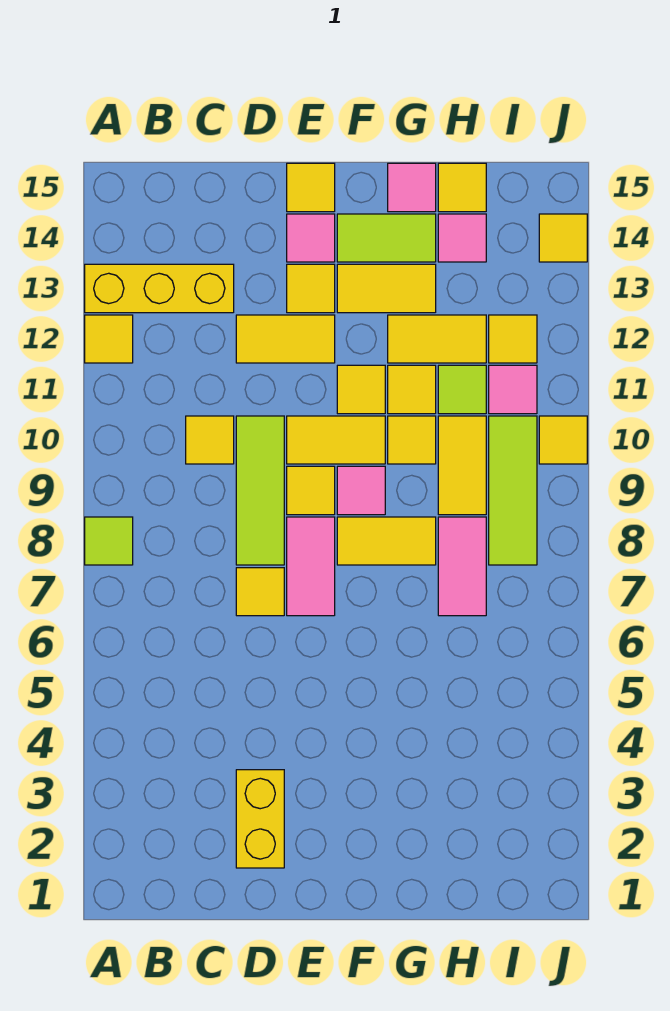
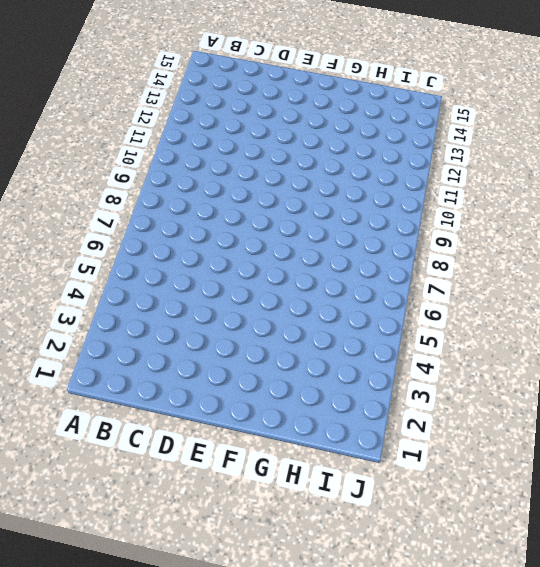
none -> lime 1x1 tile [85,517,133,565]
none -> yellow 1x1 tile [85,315,133,363]
none -> yellow 1x3 brick [85,264,234,313]
none -> yellow 1x1 tile [186,416,234,464]

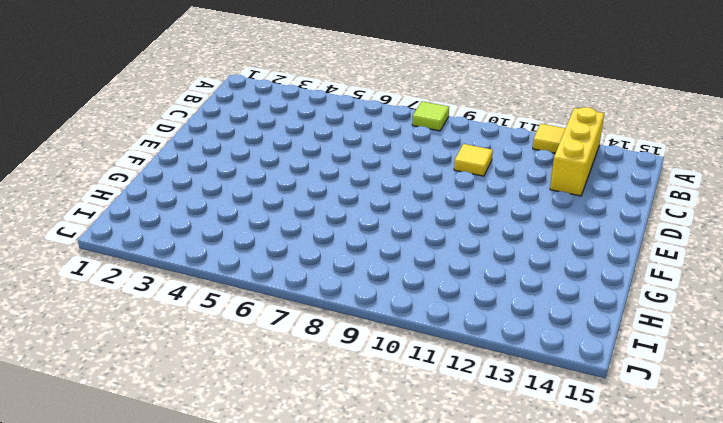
none -> yellow 1x2 brick [236,770,284,868]
none -> yellow 1x1 tile [236,568,284,616]
none -> lime 1x3 tile [236,416,284,565]
none -> yellow 1x2 tile [236,315,335,363]

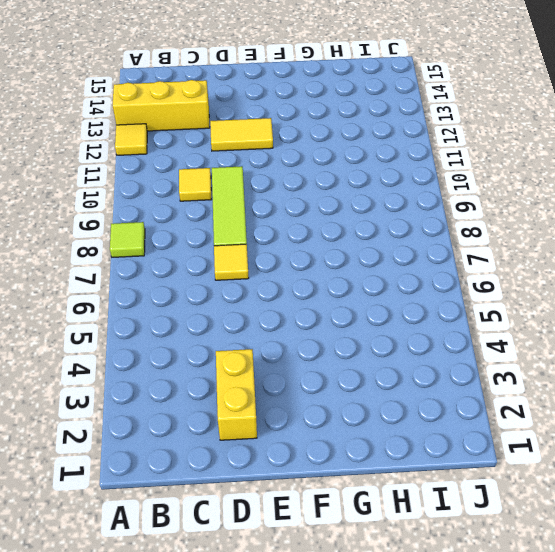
none -> pink 1x2 tile [287,517,335,616]
none -> yellow 1x1 tile [287,466,335,515]
none -> yellow 1x2 tile [287,416,385,464]
none -> yellow 1x1 tile [287,264,335,313]

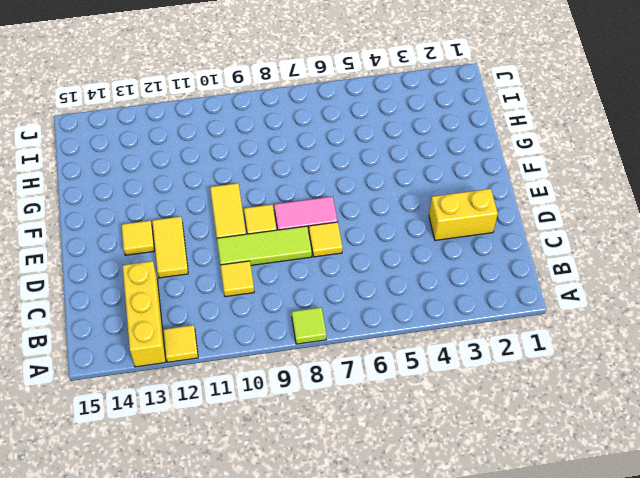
none -> pink 1x1 tile [287,214,335,262]
none -> yellow 1x1 tile [287,163,335,212]
none -> yellow 1x2 tile [337,517,436,565]
none -> pink 1x1 tile [337,466,385,515]

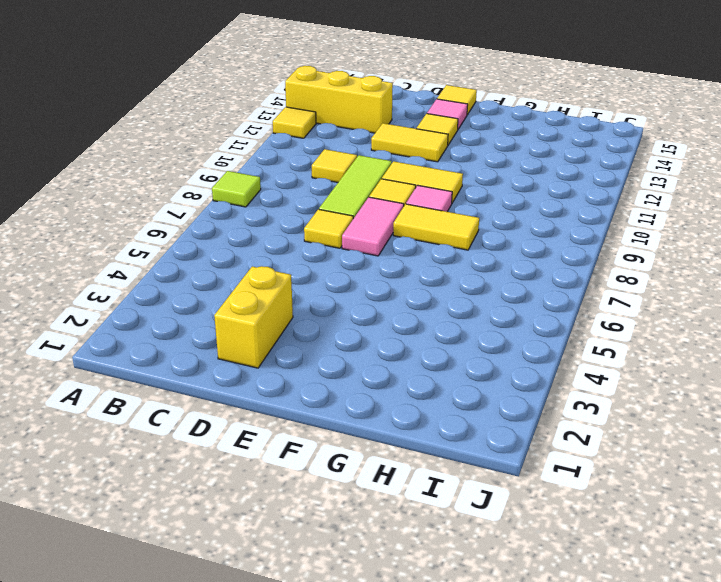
none -> yellow 1x1 tile [337,365,385,414]
none -> yellow 1x2 tile [337,264,436,313]
none -> lime 1x2 tile [337,214,436,262]
none -> yellow 1x1 tile [388,416,436,464]

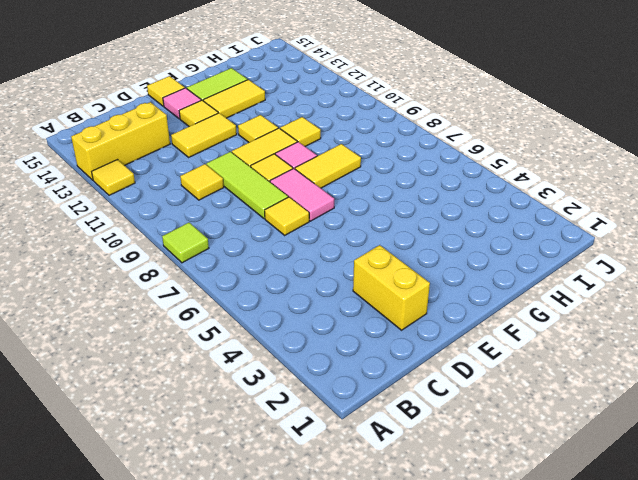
none -> yellow 1x1 tile [388,365,436,414]
none -> yellow 1x2 tile [388,315,486,363]
none -> pink 1x1 tile [388,163,436,212]
none -> pink 1x2 tile [438,517,486,616]

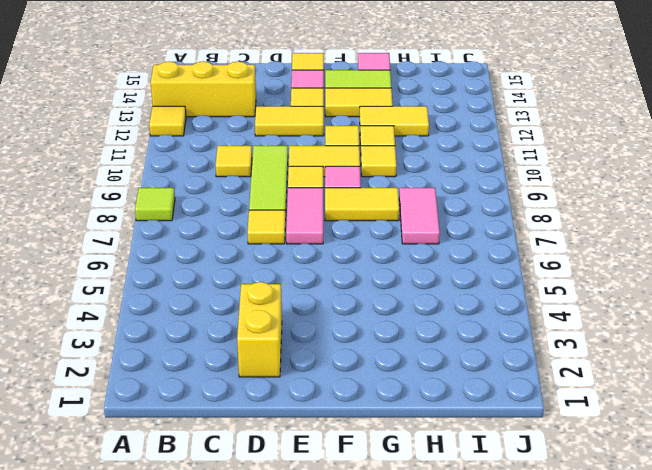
none -> yellow 1x2 tile [438,416,486,515]
none -> lime 1x1 tile [438,365,486,414]
none -> pink 1x1 tile [438,214,486,262]
none -> yellow 1x1 tile [438,163,486,212]

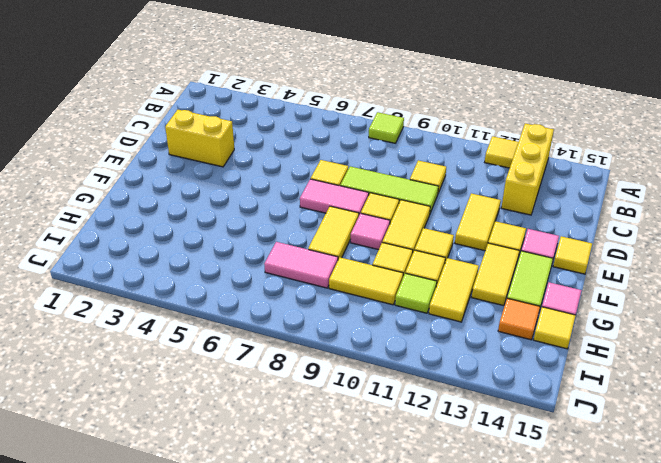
orange 1x1 tile [498,298,540,340] -> pink 1x1 tile [438,214,486,262]
none -> lime 1x3 tile [489,416,537,565]
none -> pink 1x1 tile [489,365,537,414]
none -> yellow 1x1 tile [489,315,537,363]
none -> yellow 1x1 tile [539,416,587,464]

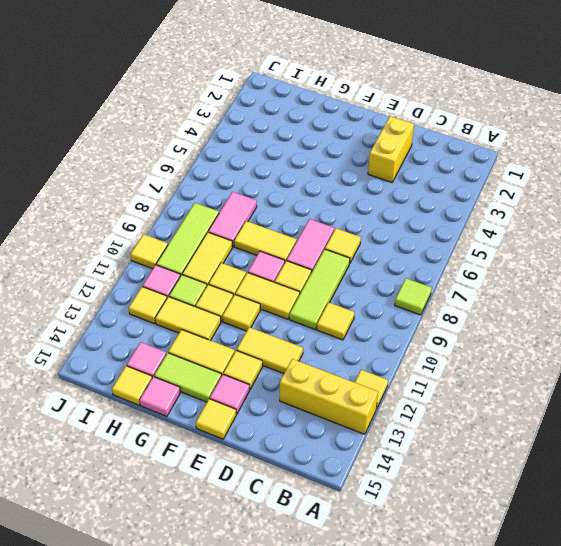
none -> yellow 1x1 tile [539,214,587,262]

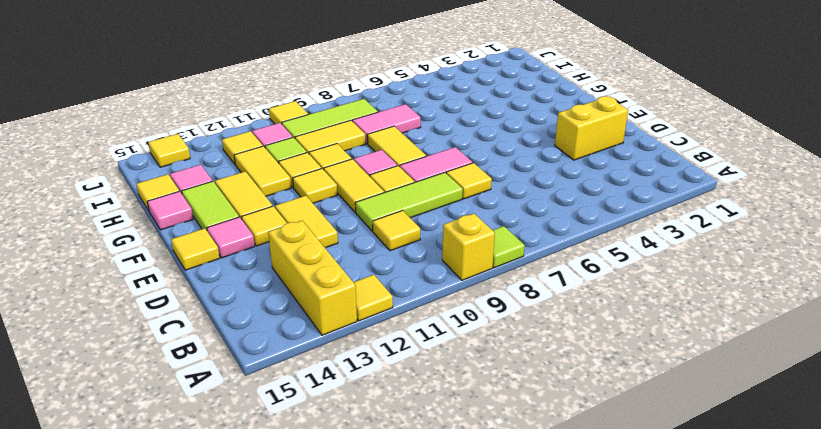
yellow 1x1 brick [442,214,495,280] -> none

